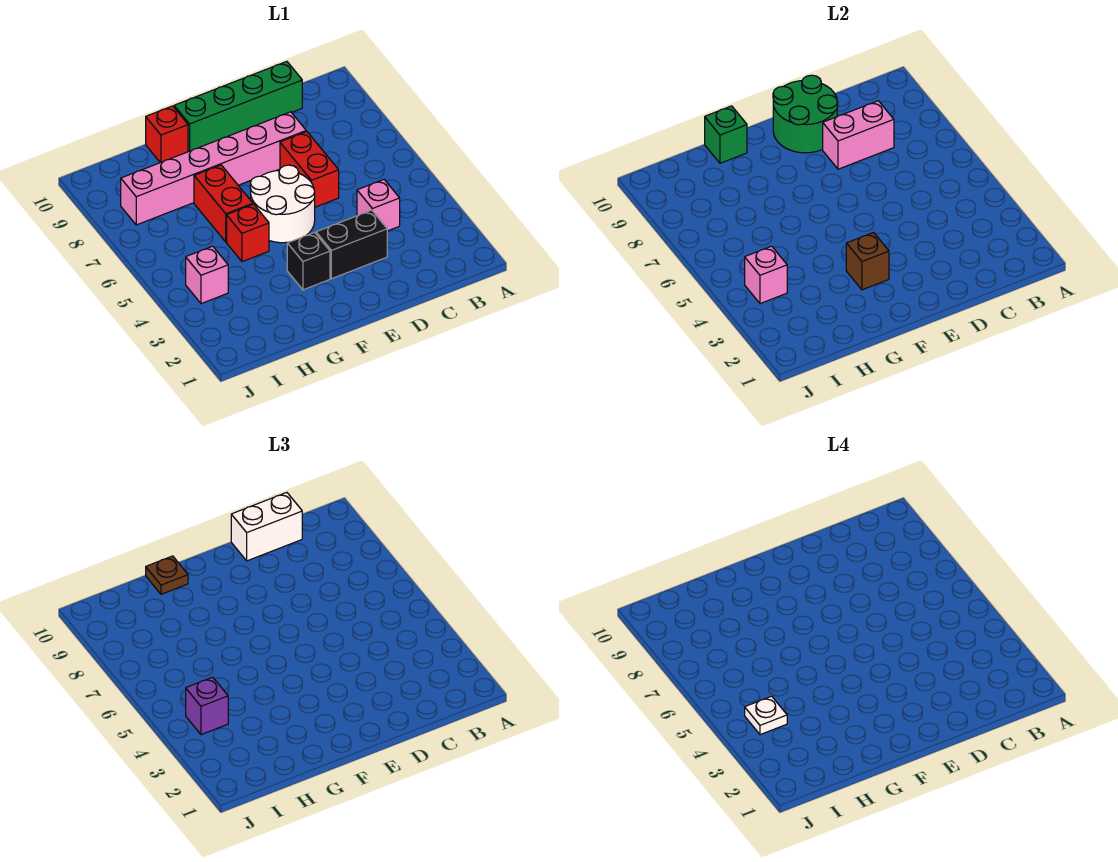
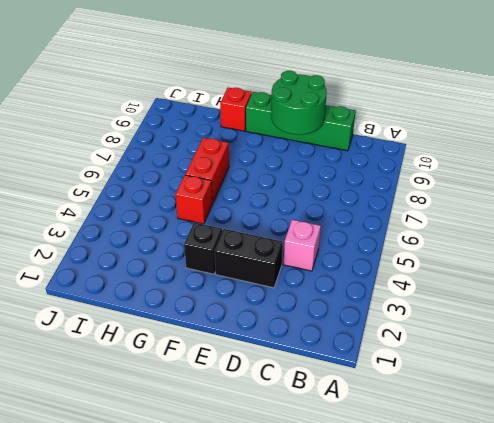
none -> red 1x2 brick [280,132,339,207]
none -> pink 1x6 brick [121,112,306,225]
none -> white 2x2 round brick [250,165,315,243]

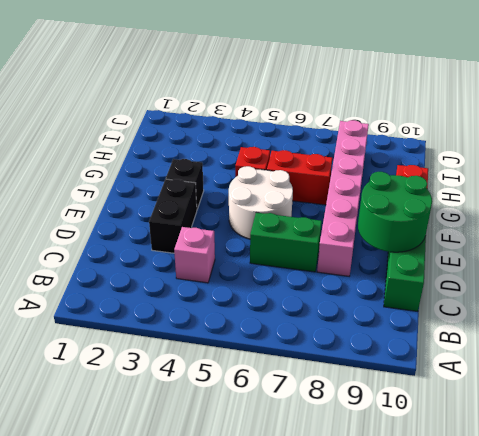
green 1x2 brick [250,213,322,272] -> red 1x2 brick [280,132,339,207]
none -> pink 1x1 brick [186,246,228,304]
none -> pink 1x2 brick [823,101,894,169]
none -> brown 1x1 brick [846,233,889,290]

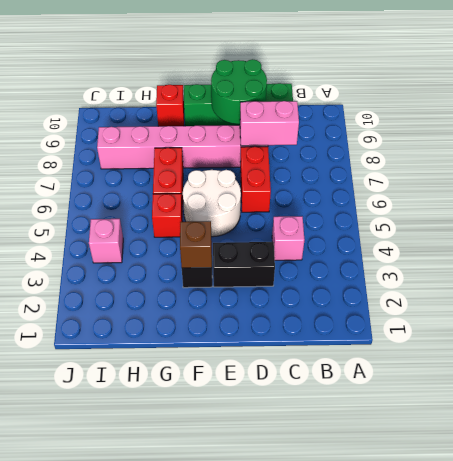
none -> green 1x1 brick [705,106,747,163]
none -> pink 1x1 brick [745,246,787,304]
none -> white 1x2 brick [231,493,302,561]

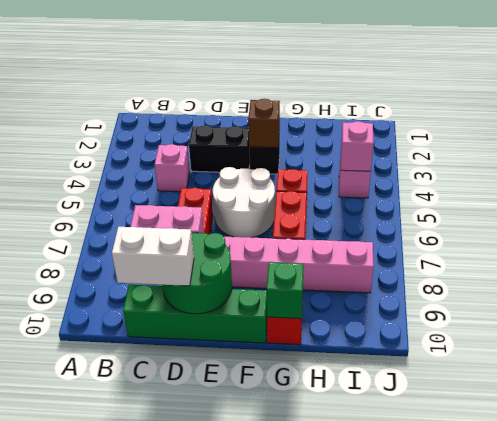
none -> brown 1x1 plate [146,556,188,594]
none -> purple 1x1 brick [186,677,228,735]
none -> white 1x1 plate [745,696,787,735]

